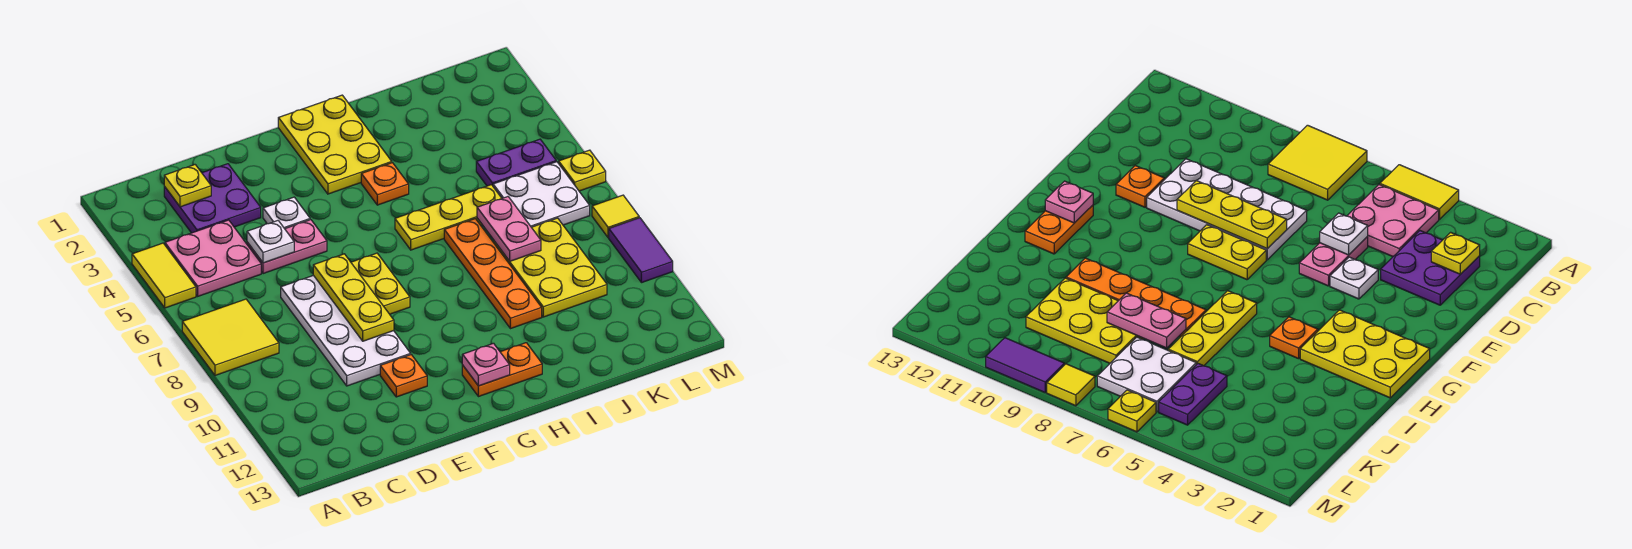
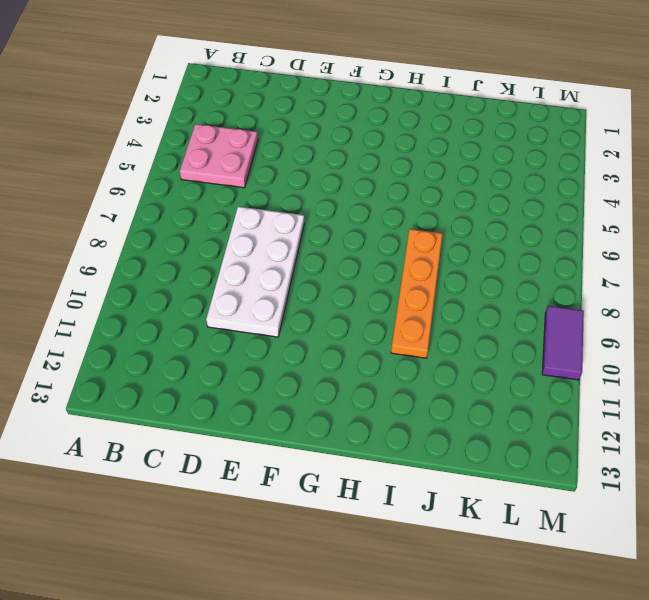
none -> yellow 1x2 tile [132,243,196,308]
none -> yellow 2x2 tile [182,299,279,375]
none -> purple 2x2 plate [164,164,261,233]

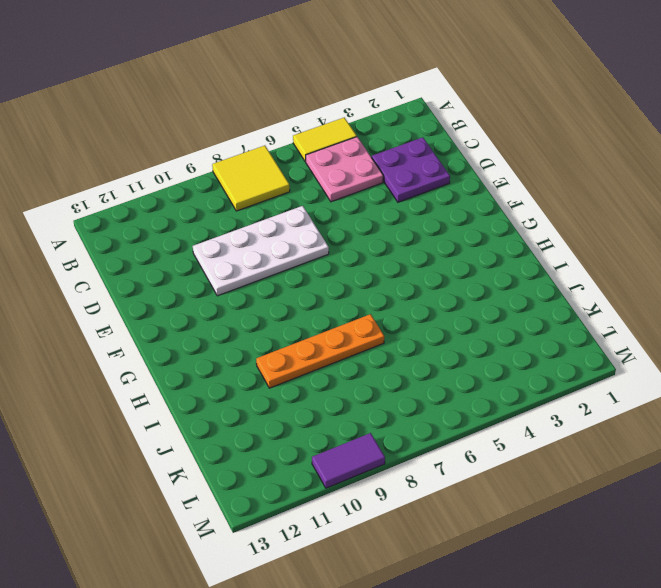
none -> pink 1x2 plate [247,220,327,274]
none -> white 1x1 plate [263,197,310,229]
none -> orange 1x1 plate [380,355,427,397]

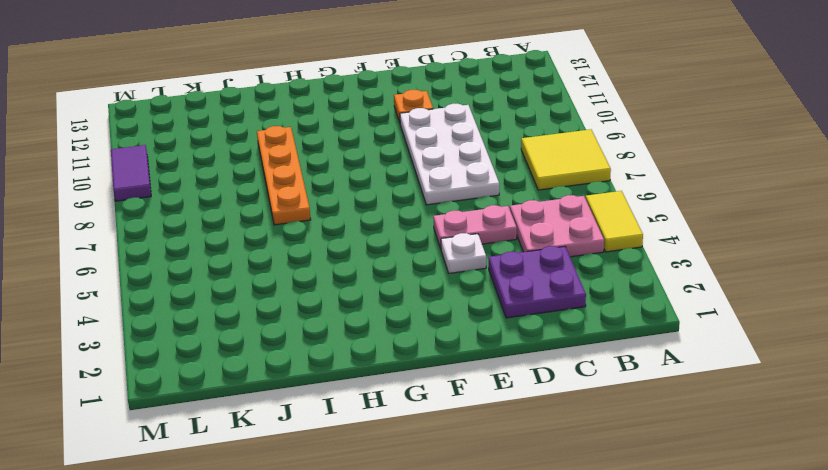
none -> yellow 1x2 plate [351,253,410,314]
none -> yellow 2x3 plate [278,95,392,194]
none -> orange 1x2 plate [462,343,542,397]

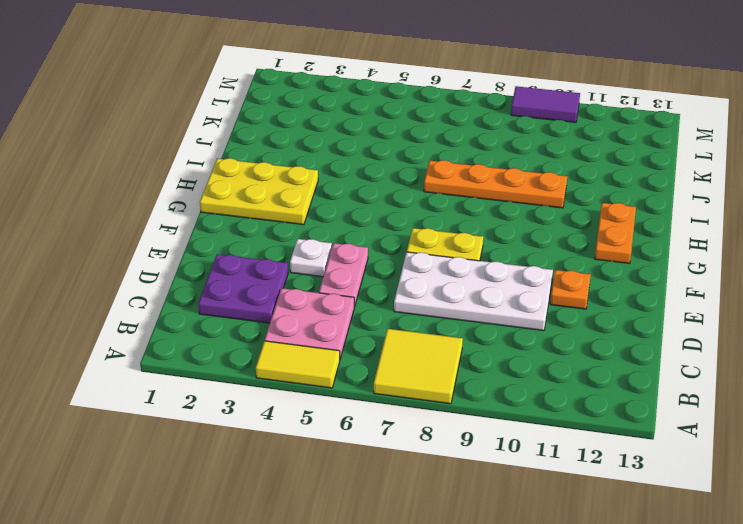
none -> orange 1x1 plate [361,163,409,205]
none -> yellow 1x3 plate [395,185,502,250]
none -> yellow 2x3 plate [494,218,607,317]

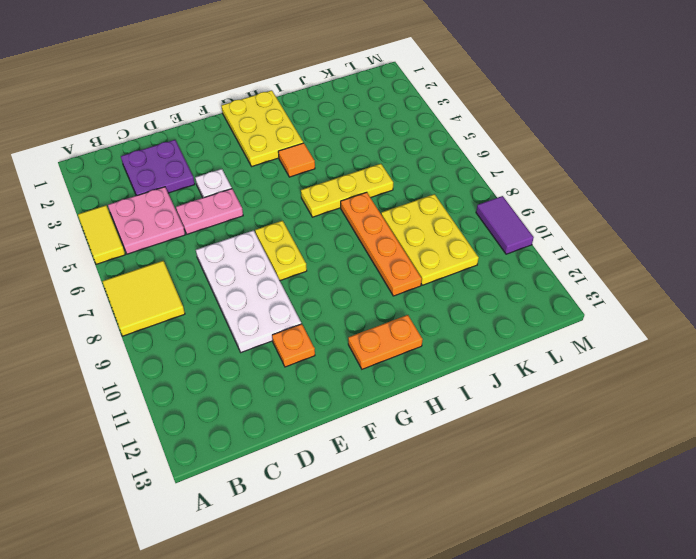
orange 1x1 tile [278,143,315,177] -> orange 1x1 plate [361,163,409,205]
none -> purple 1x2 plate [476,139,556,186]
none -> white 2x2 plate [493,162,590,227]
none -> yellow 1x1 plate [559,150,606,191]

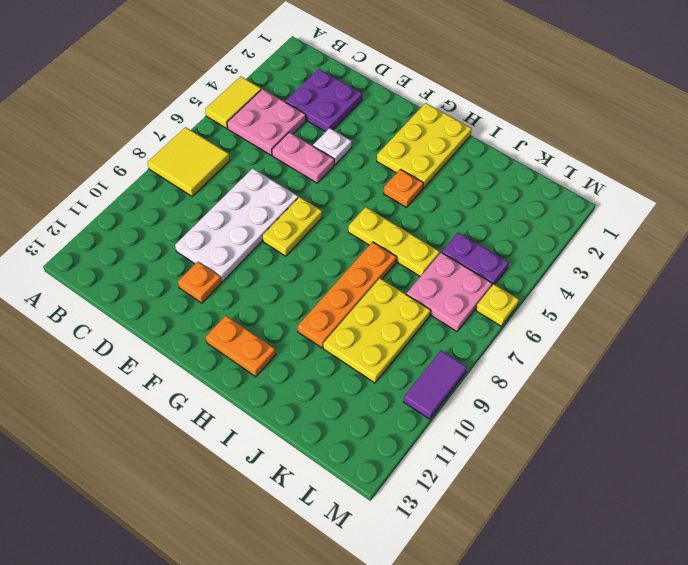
pink 2x2 plate [406,252,492,332] -> white 2x2 plate [493,162,590,227]
none -> yellow 1x1 tile [592,195,639,238]
none -> yellow 1x1 plate [164,165,211,207]
none -> white 1x1 plate [247,221,294,263]

